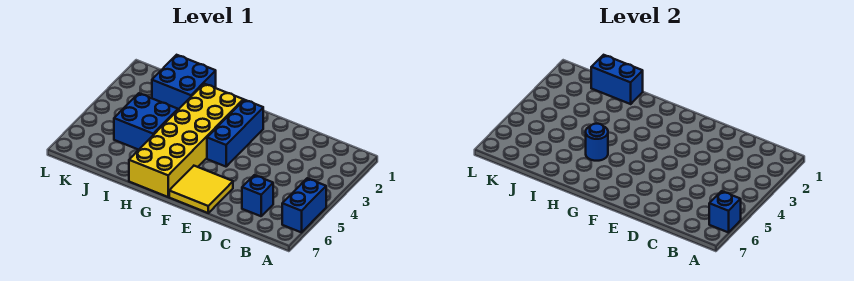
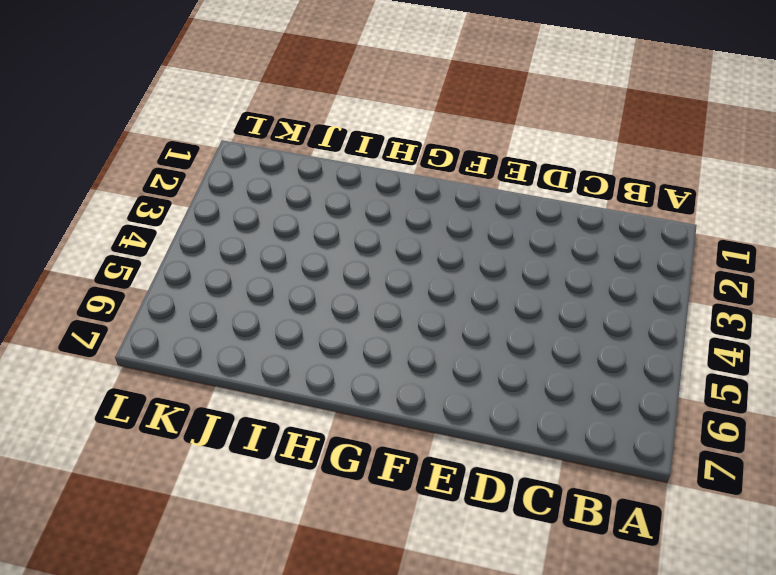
none -> blue 1x2 brick [282,178,326,232]
none -> blue 1x1 brick [242,175,273,216]

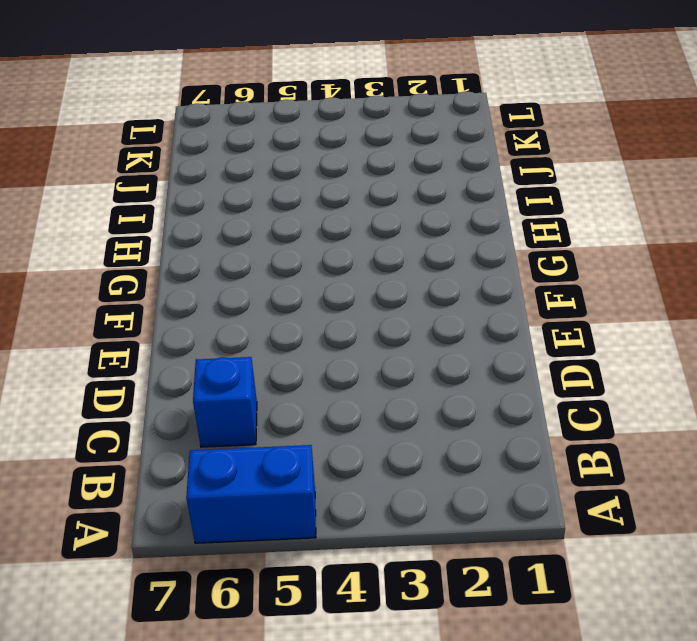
none -> yellow 2x2 tile [169,166,233,213]
none -> blue 1x3 brick [207,100,263,167]

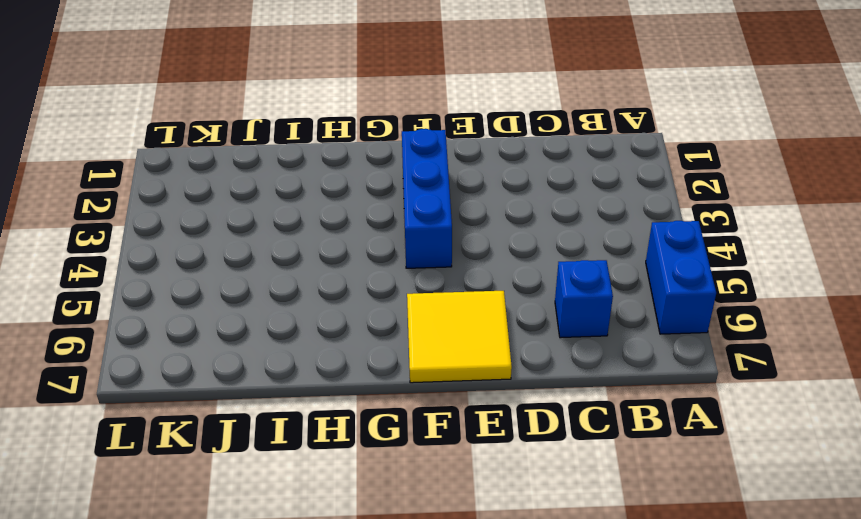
none -> yellow 2x6 brick [129,84,243,197]
none -> blue 2x2 brick [152,55,216,110]

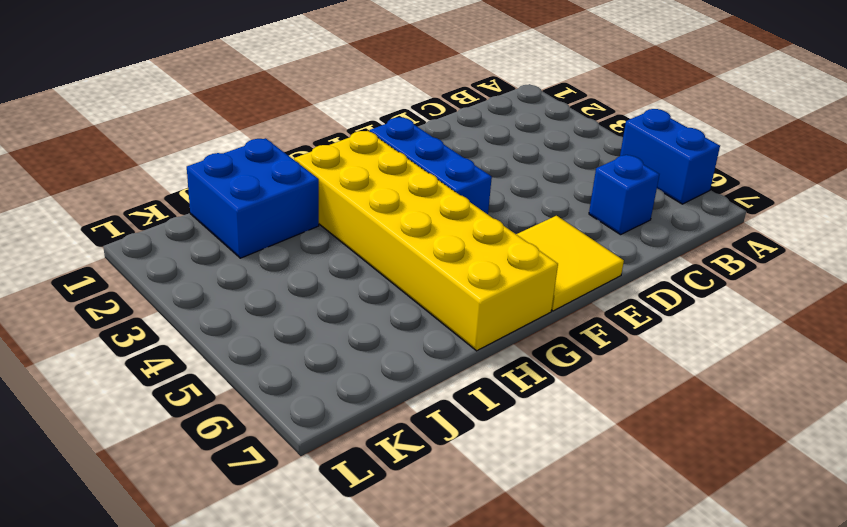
none -> blue 2x2 brick [114,93,178,150]
none -> blue 1x1 brick [709,191,741,232]

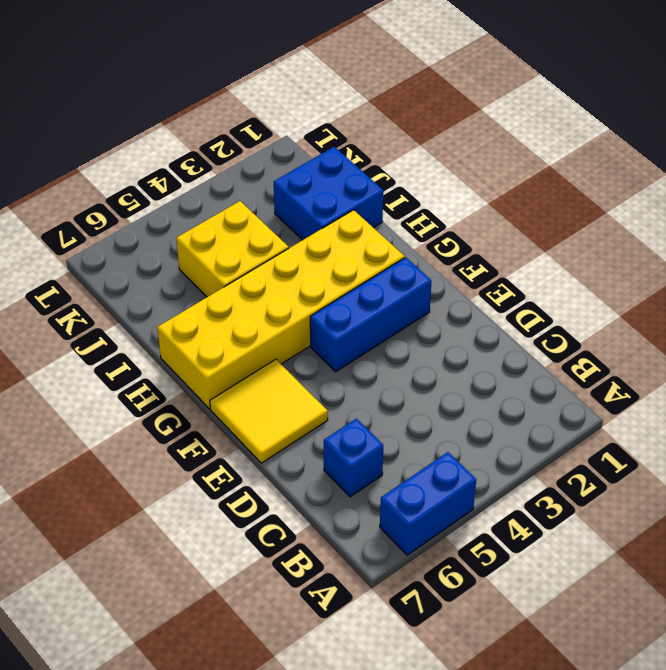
yellow 2x2 brick [176,201,289,297] -> blue 2x2 brick [114,93,178,150]
none -> blue 1x1 brick [709,191,741,232]
none -> blue 1x1 round brick [586,124,608,161]

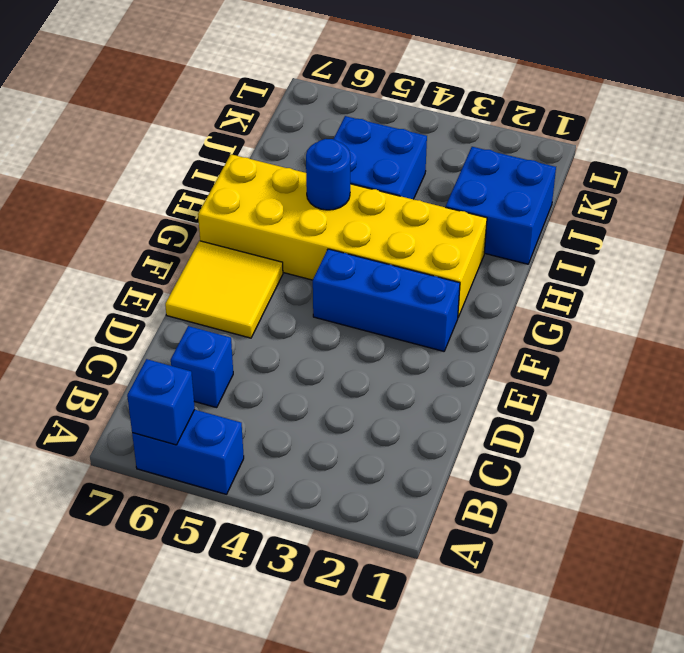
none -> blue 1x2 brick [591,55,643,104]

